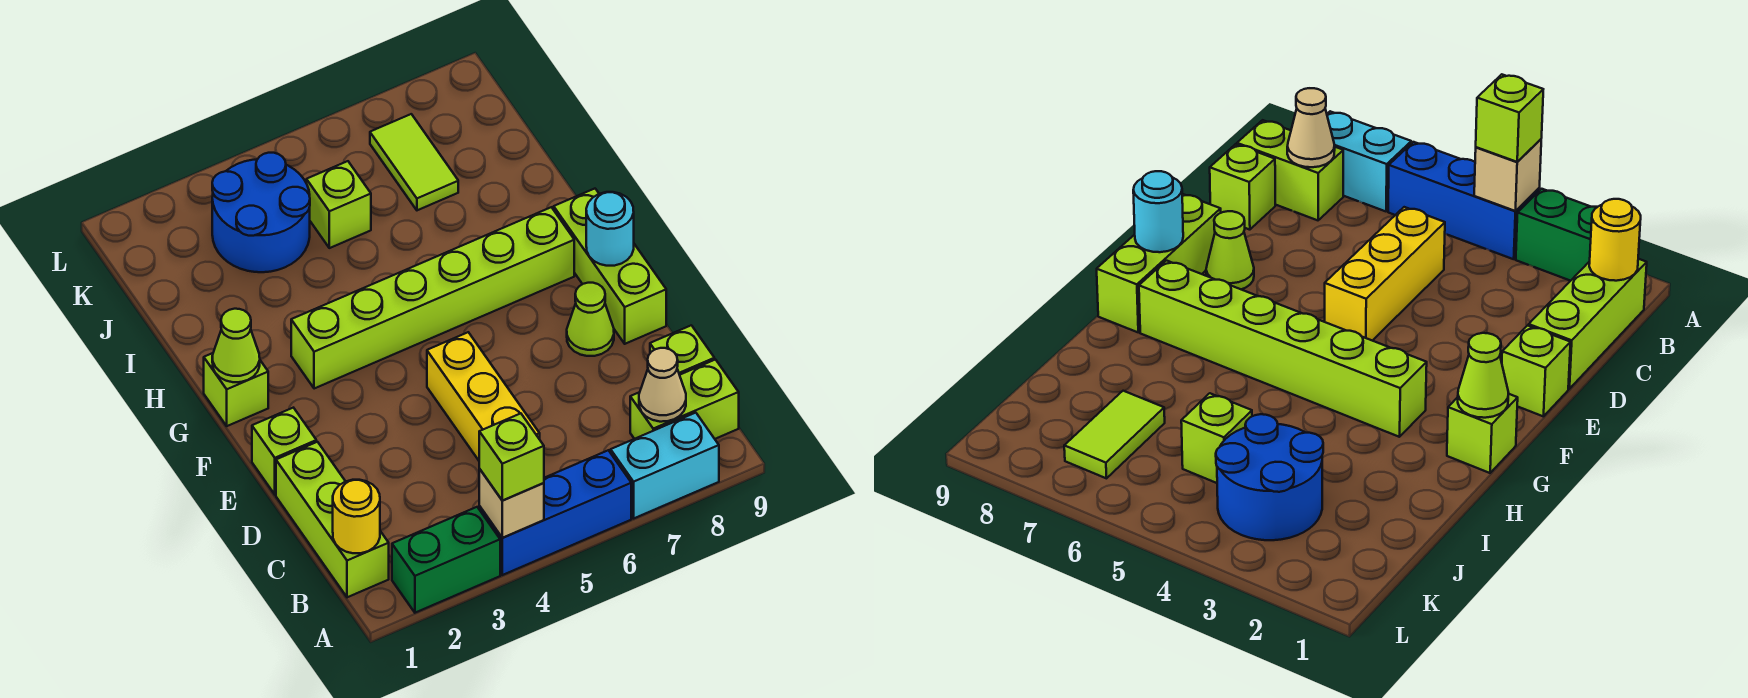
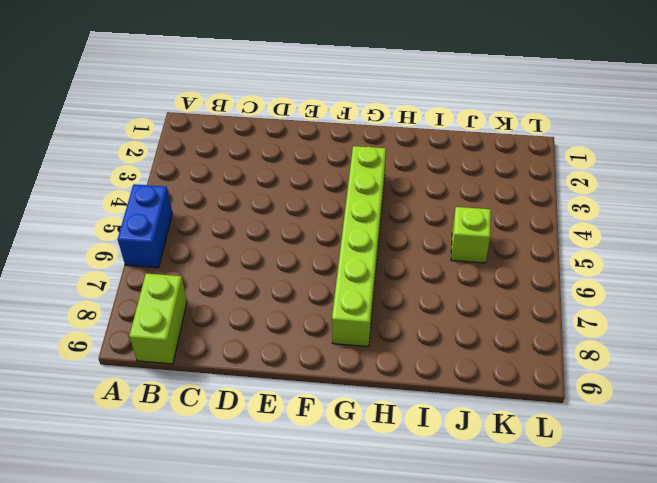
blue 1x2 brick [118,184,172,268] -> blue 1x3 brick [479,450,631,575]
none -> green 1x2 brick [392,507,500,613]
none -> cyan 1x2 brick [611,413,719,518]
none -> lime 1x3 brick [276,442,389,597]

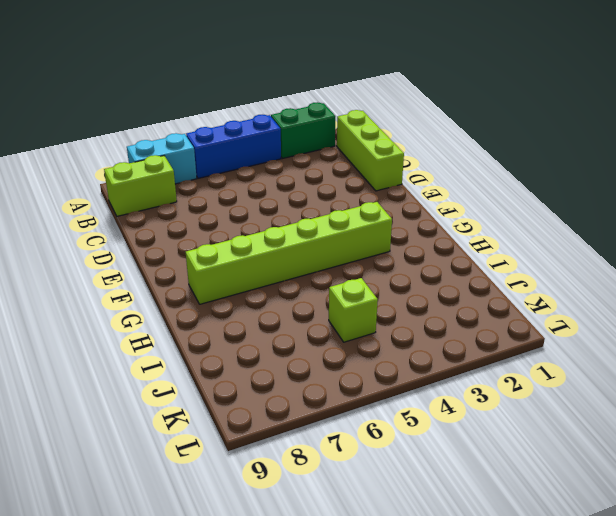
none -> yellow 1x3 brick [427,332,540,460]
none -> lime 1x1 brick [650,325,714,375]
none -> lime 1x1 brick [252,408,316,495]

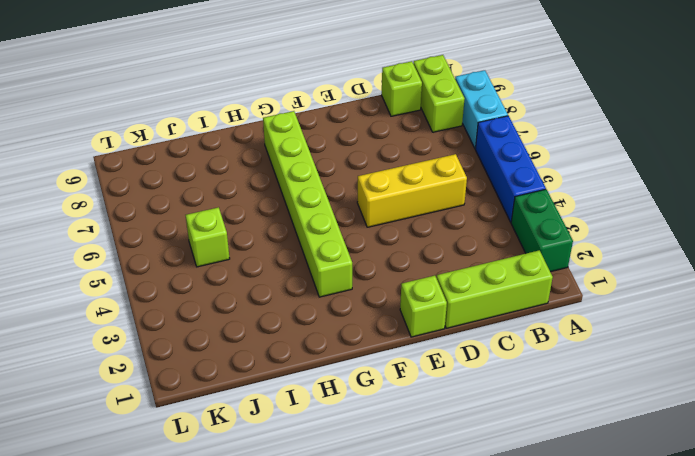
none -> lime 1x1 cone [567,283,614,356]
none -> lime 1x3 brick [554,189,666,344]
none -> lime 1x1 brick [204,353,268,426]

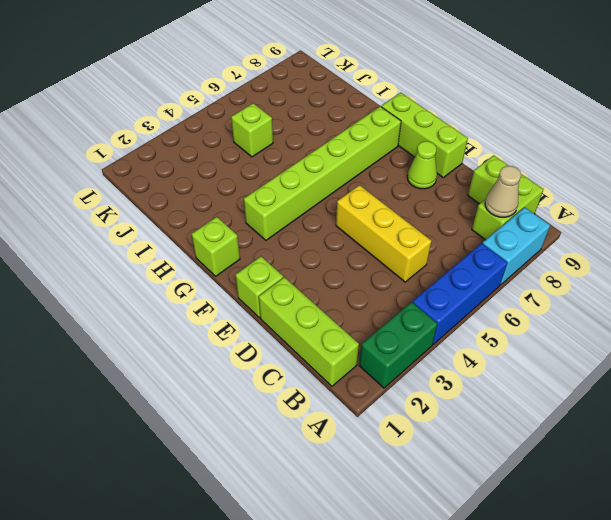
none -> blue 2x2 round brick [212,153,310,272]
none -> lime 1x2 tile [370,114,458,210]
none -> tan 1x1 brick [479,469,544,538]

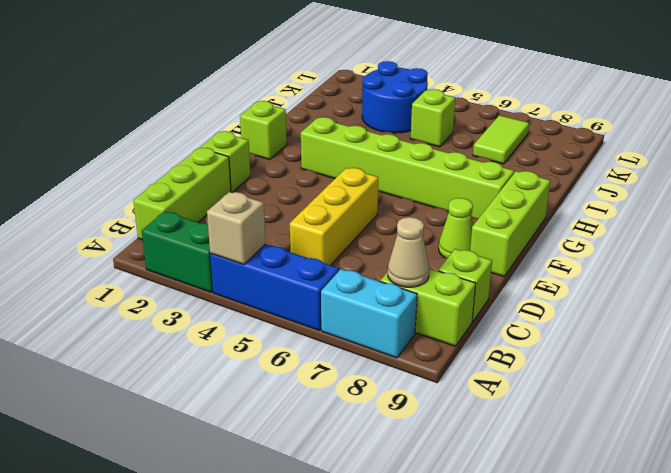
none -> yellow 1x1 round brick [333,480,380,553]
none -> cyan 1x1 round brick [586,192,634,266]
none -> lime 1x1 cone [212,309,260,382]

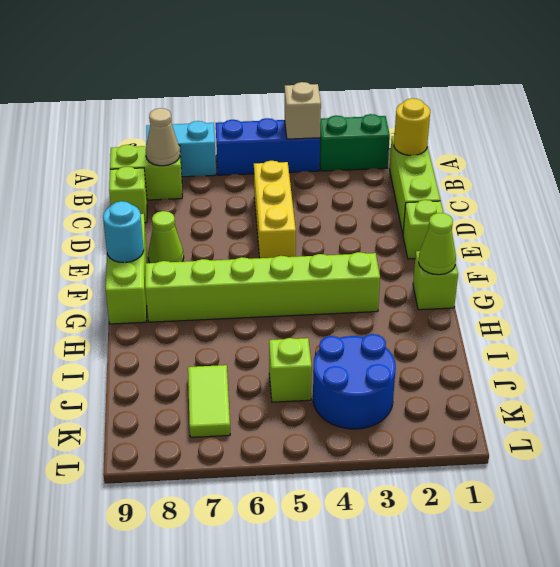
none -> lime 1x1 brick [479,413,544,500]

